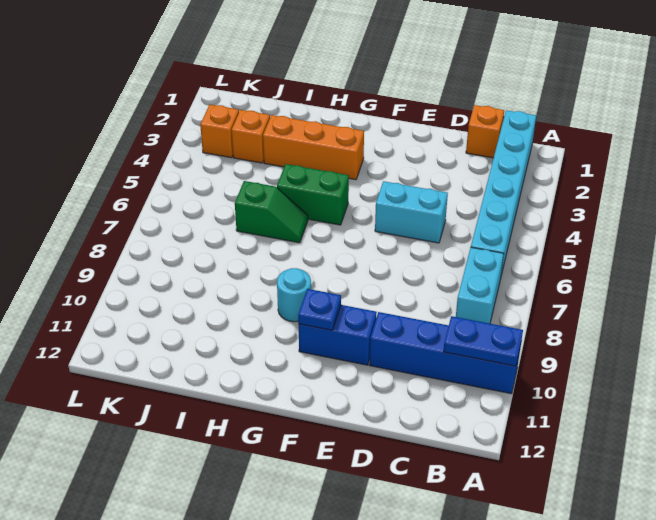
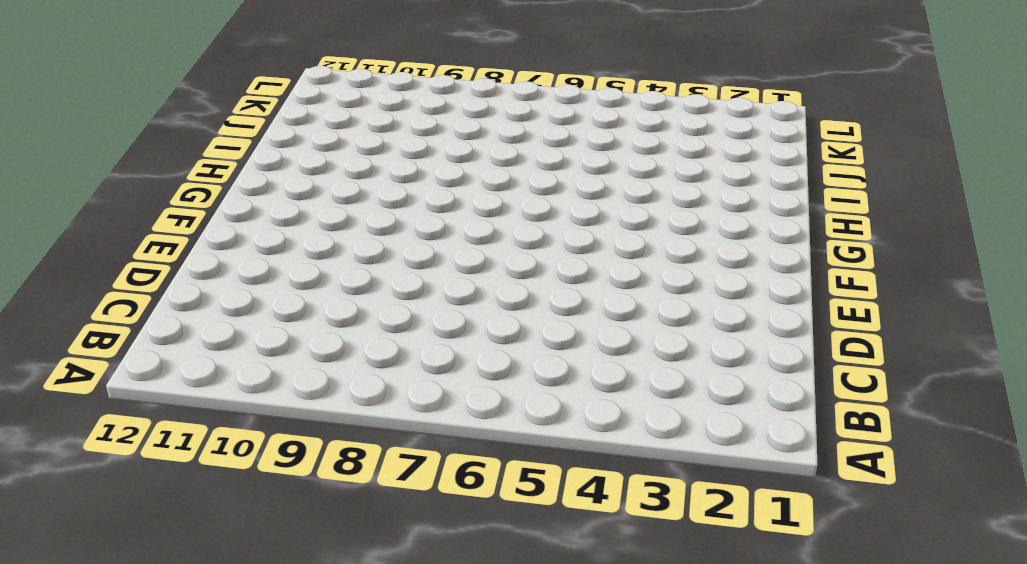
none -> blue 1x4 brick [369,312,521,394]
none -> cyan 1x6 brick [471,110,536,275]
none -> cyan 1x2 brick [456,247,504,323]

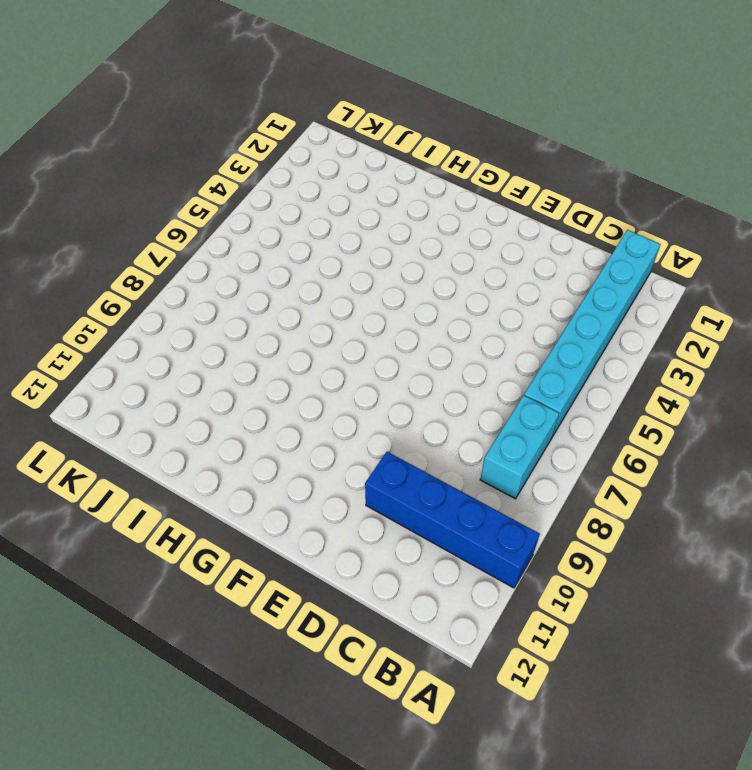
none -> orange 1x1 brick [466,105,504,158]
none -> cyan 1x2 brick [375,181,448,243]
none -> blue 1x2 brick [299,305,377,365]

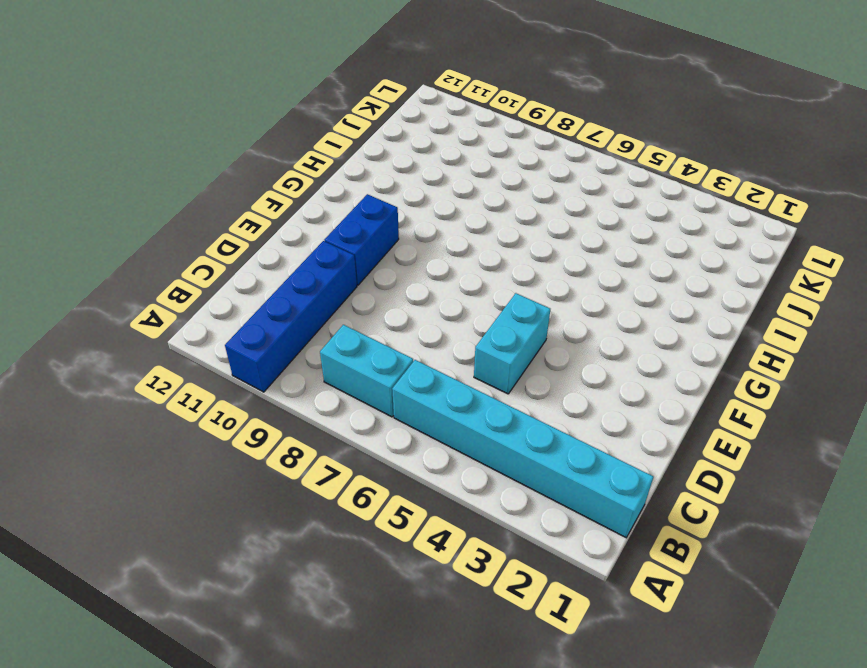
none -> orange 1x1 brick [466,105,504,158]
none -> orange 1x3 brick [263,115,364,180]
none -> green 1x2 brick [277,164,349,225]

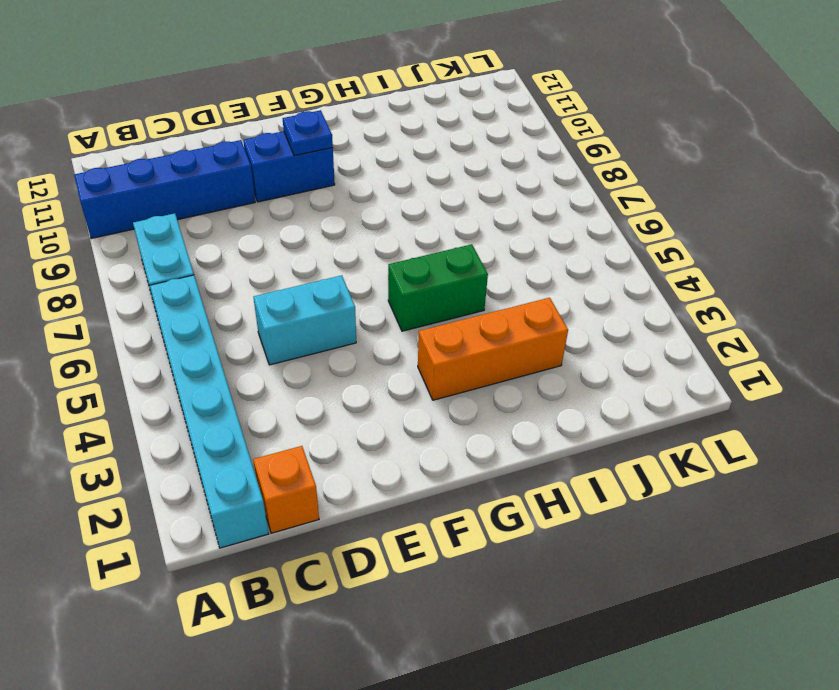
none -> cyan 1x1 round brick [277,268,311,322]
none -> green 1x2 slope [235,181,308,243]
none -> orange 1x1 brick [232,110,270,163]

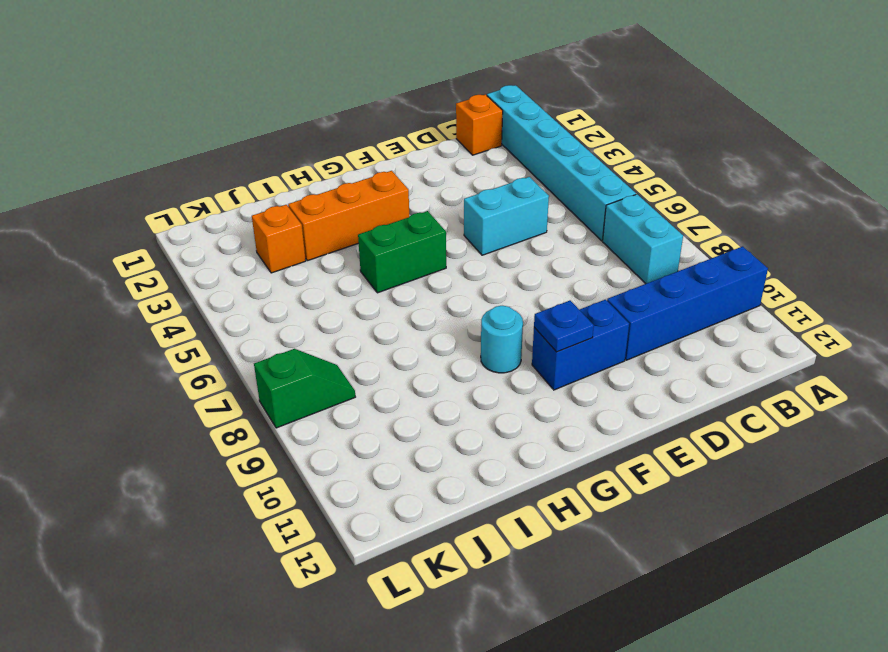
green 1x2 slope [254,349,355,428] -> green 1x2 slope moved to [235,181,308,243]
none -> orange 1x1 brick [200,105,239,158]
none -> blue 1x2 plate [443,316,523,366]

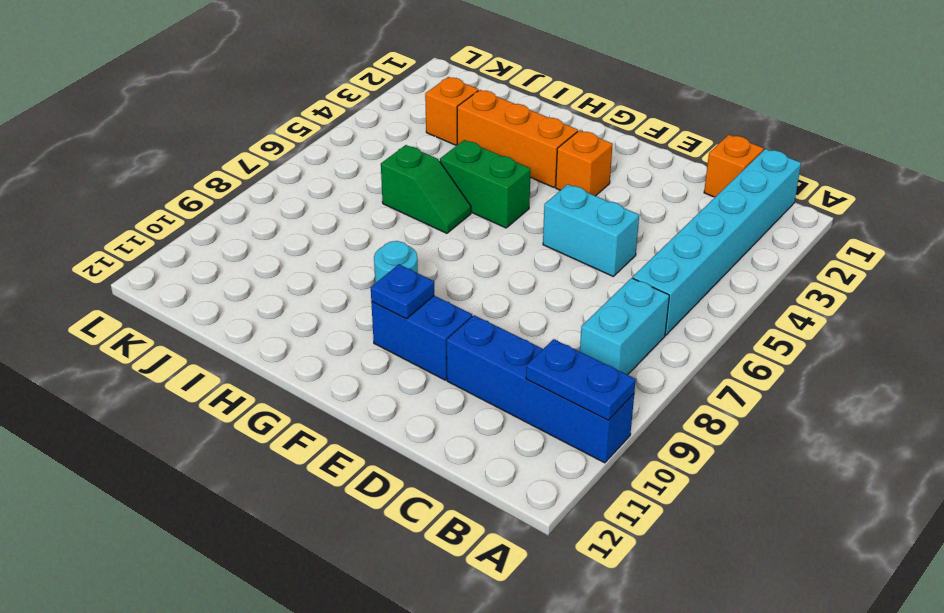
orange 1x1 brick [556,130,613,196] -> orange 1x1 brick moved to [200,105,239,158]

